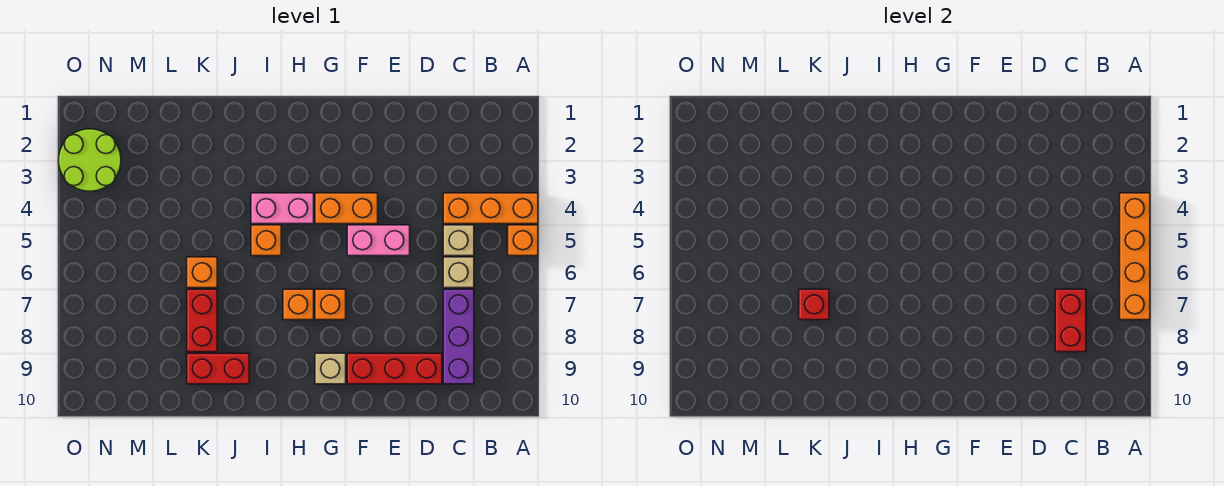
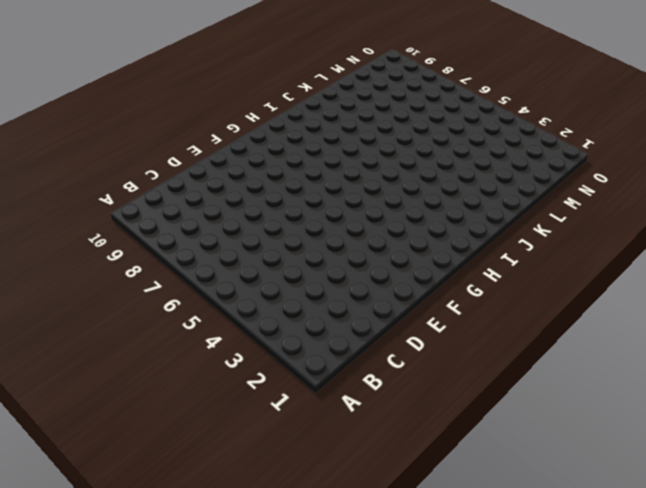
none -> orange 1x3 brick [443,193,538,224]
none -> orange 1x1 brick [508,225,538,256]
none -> tan 1x1 brick [443,225,474,256]

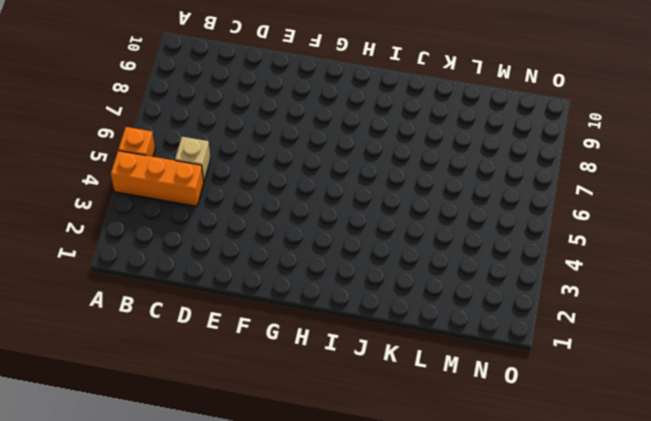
none -> tan 1x1 brick [443,257,474,288]
none -> purple 1x3 brick [443,289,474,384]
none -> red 1x3 brick [347,353,442,384]

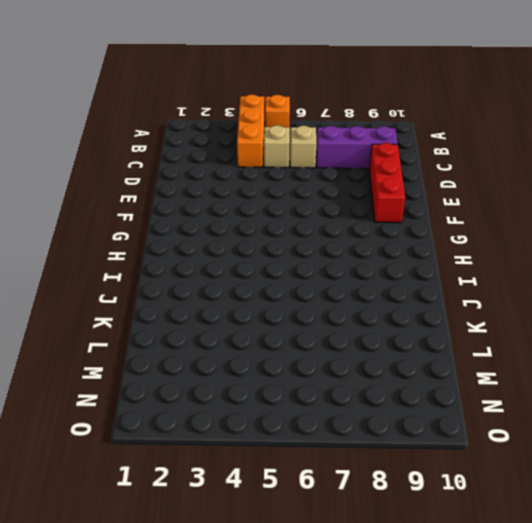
none -> pink 1x2 brick [347,225,410,256]
none -> orange 1x2 brick [315,193,378,224]
none -> orange 1x1 brick [315,289,346,320]

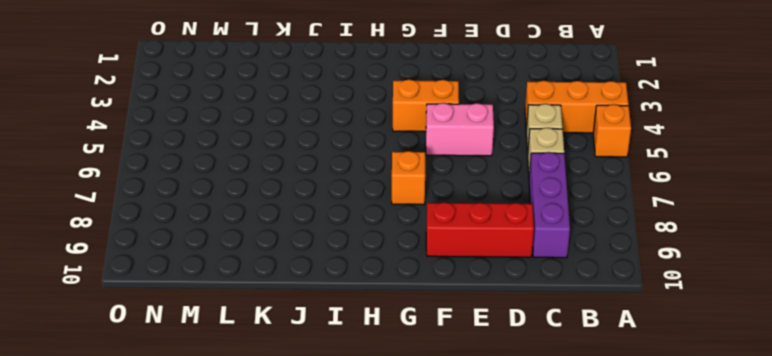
none -> tan 1x1 brick [315,353,346,384]
none -> pink 1x2 brick [251,193,314,224]
none -> orange 1x1 brick [283,289,314,320]

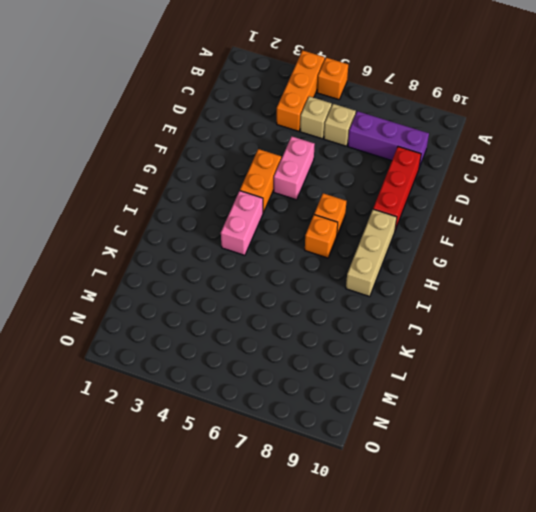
tan 1x3 brick [346,209,397,297] -> tan 1x1 brick [315,353,346,384]
none -> orange 1x1 brick [251,225,281,256]
none -> red 1x2 brick [187,353,249,384]
none -> orange 1x1 brick [187,257,217,288]

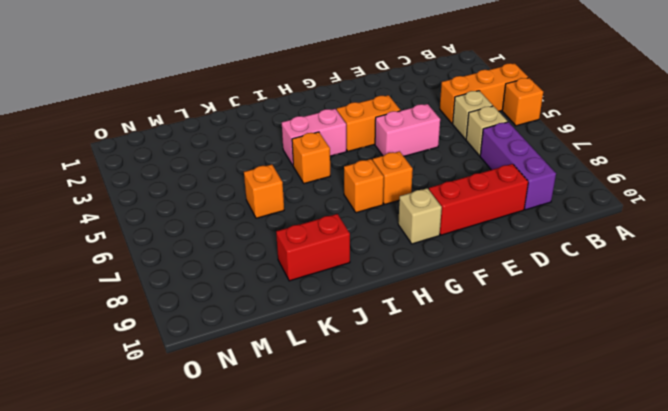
none -> red 1x2 brick [187,289,217,352]
none -> lime 2x2 round brick [59,129,121,191]
none -> orange 1x4 brick [1120,193,1150,320]

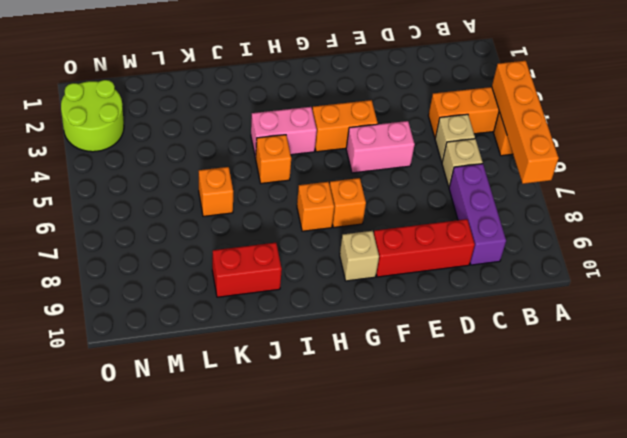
none -> red 1x2 brick [187,289,217,352]
none -> red 1x2 brick [1055,289,1086,352]
none -> red 1x1 brick [799,289,829,320]

